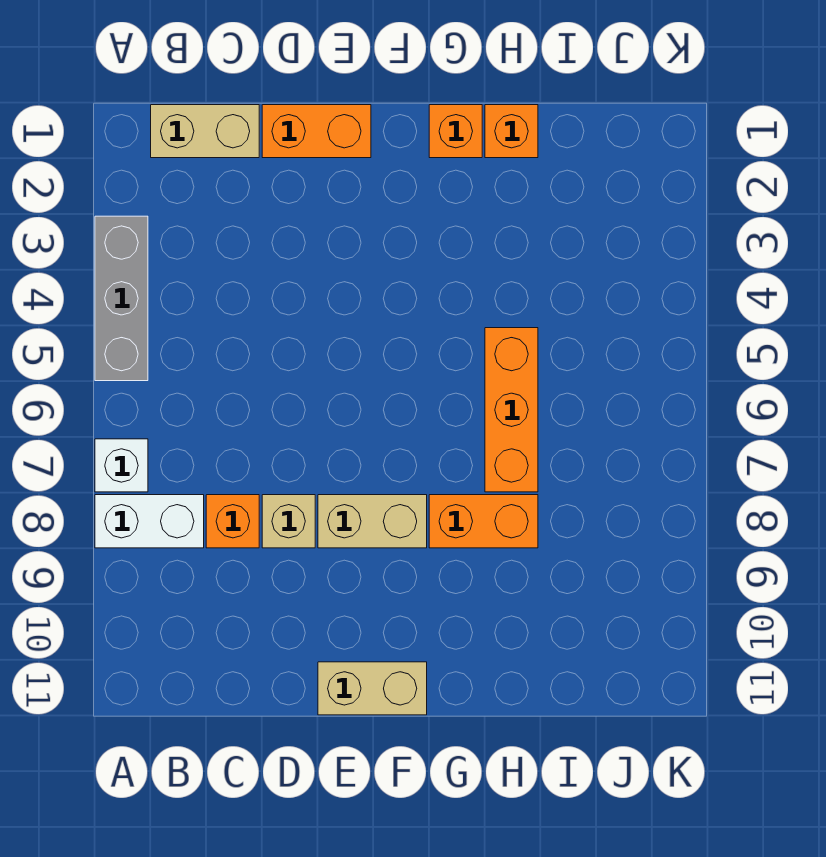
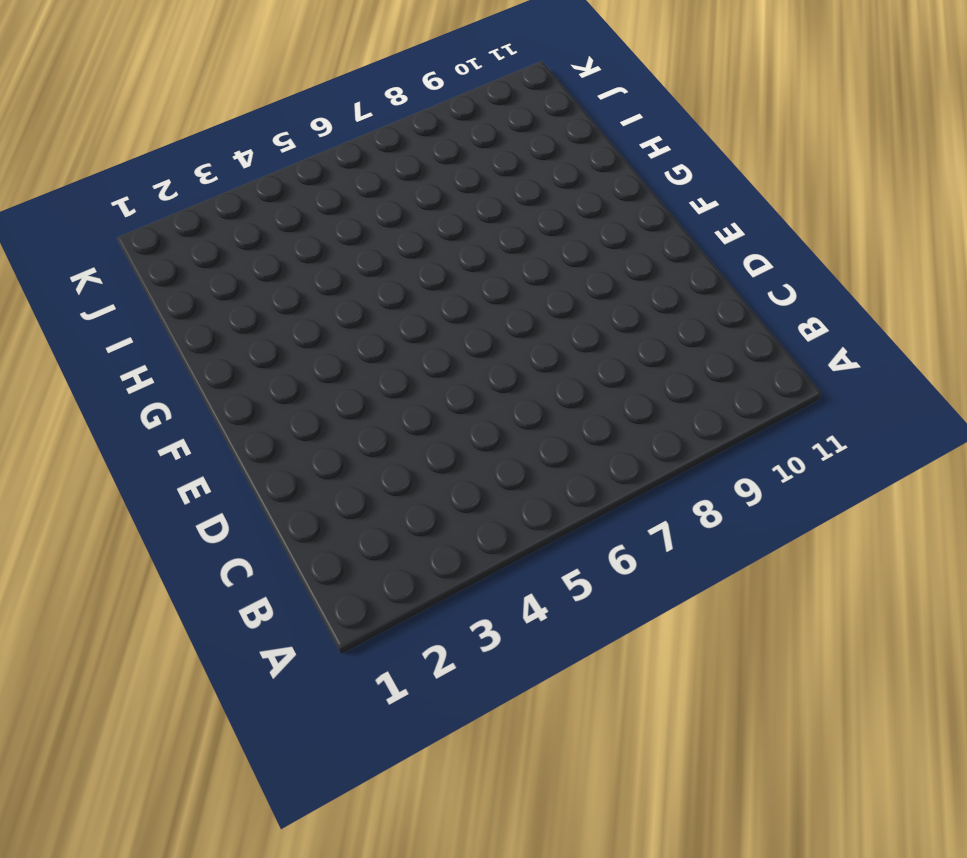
none -> grey 1x3 brick [95,216,148,381]
none -> white 1x1 brick [95,439,148,492]
none -> white 1x2 brick [95,495,204,548]

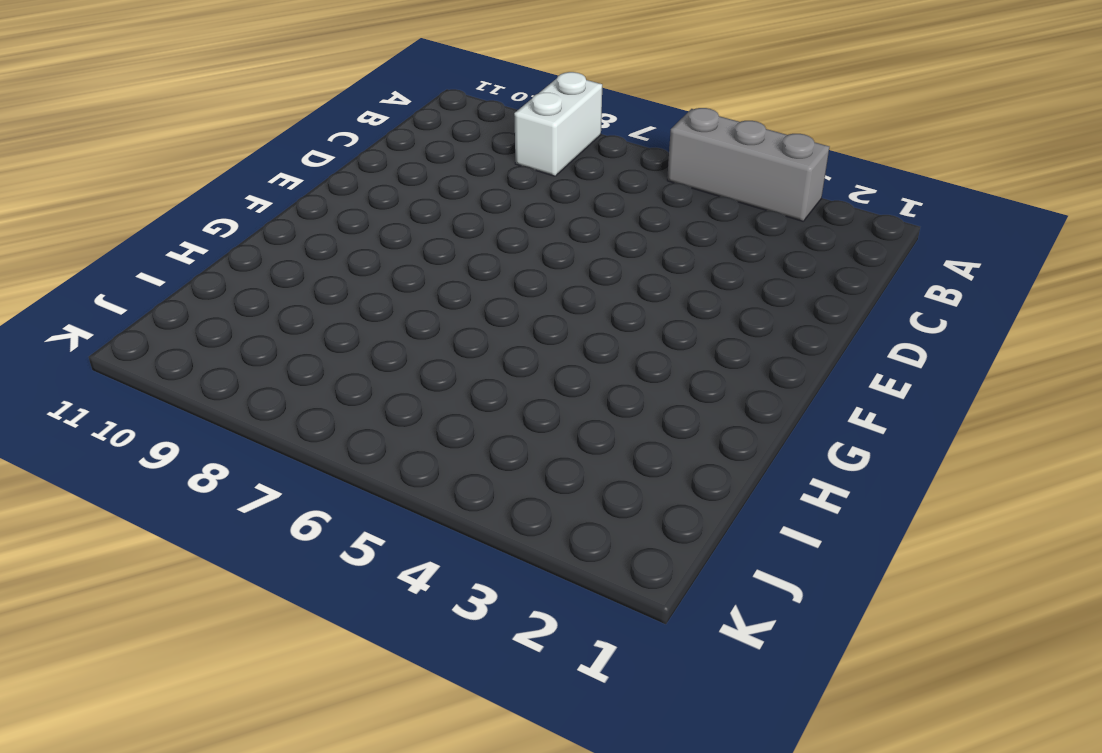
none -> white 1x1 brick [95,439,148,492]
none -> tan 1x2 brick [151,105,259,158]
none -> orange 1x1 brick [206,495,259,548]

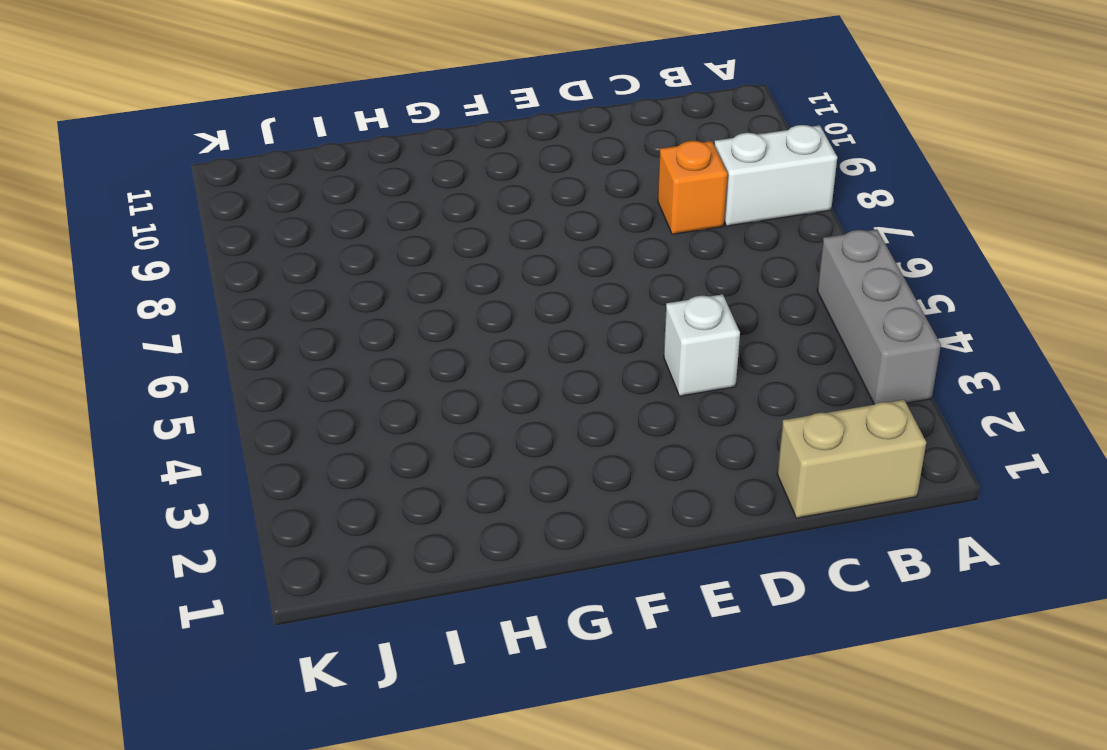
white 1x1 brick [664,294,740,396] -> white 1x1 brick moved to [95,439,148,492]
none -> orange 1x2 brick [262,105,371,158]
none -> tan 1x1 brick [262,495,315,548]
none -> tan 1x2 brick [318,495,427,548]

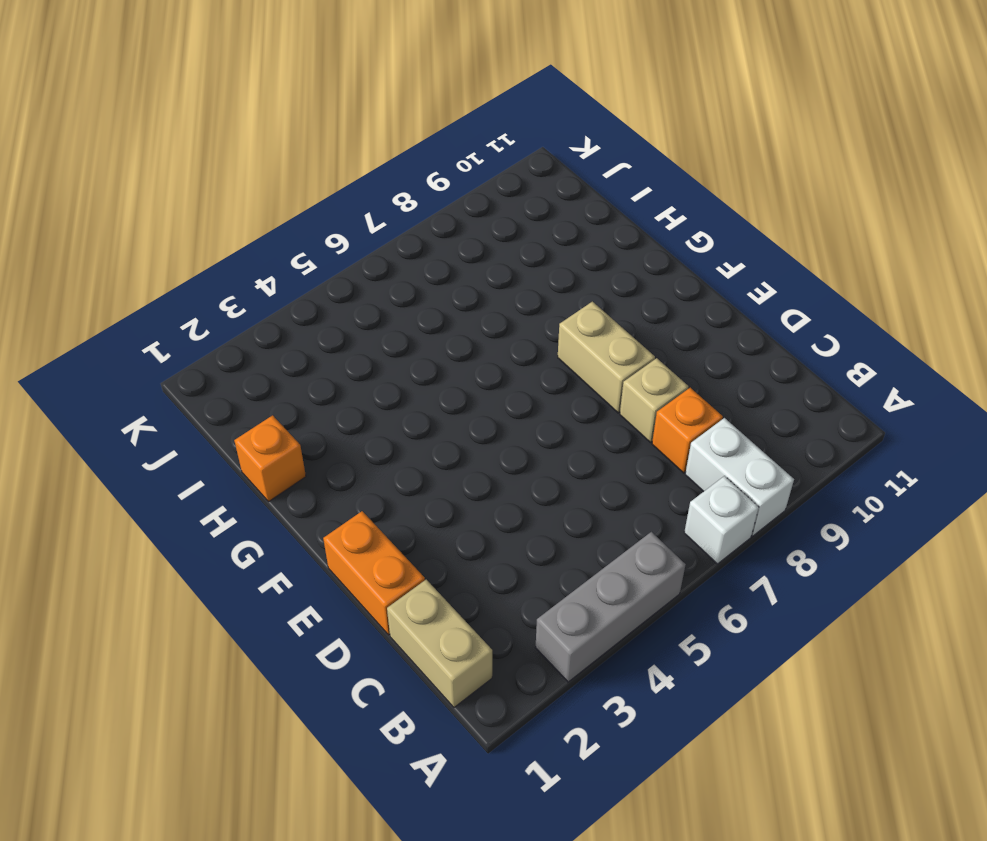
none -> tan 1x2 brick [318,662,427,715]
none -> orange 1x1 brick [429,105,482,158]
none -> orange 1x2 brick [429,495,538,548]

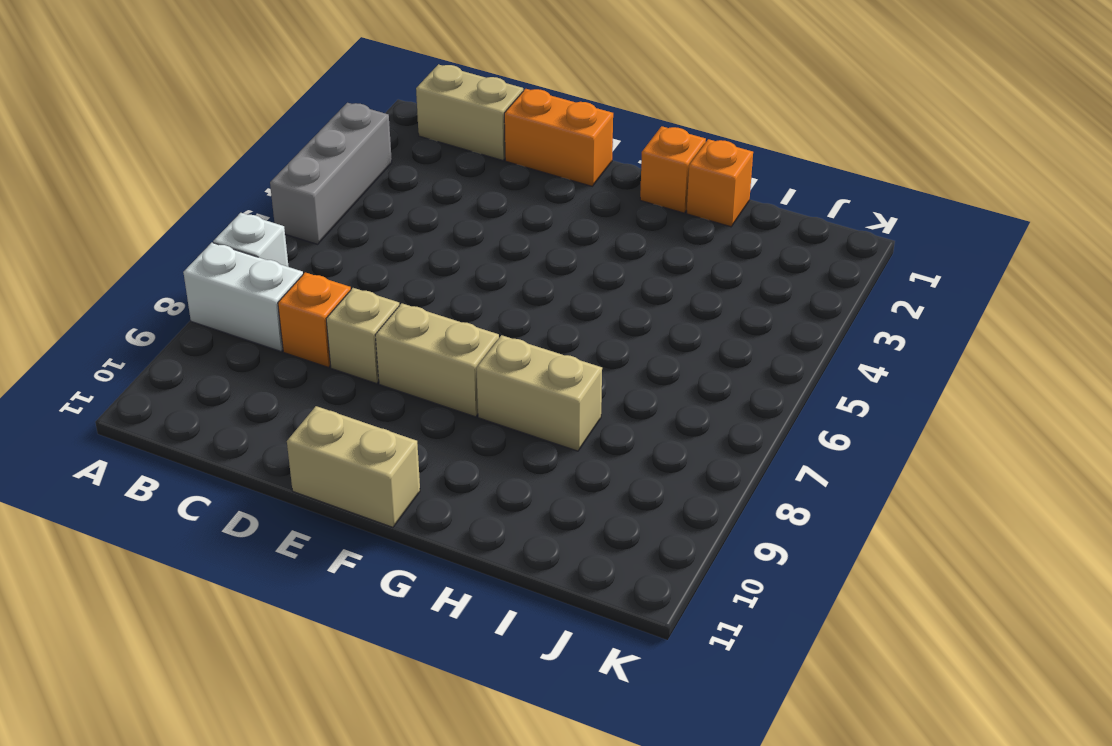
tan 1x2 brick [477,335,602,451] -> orange 1x2 brick [429,495,538,548]
none -> orange 1x3 brick [485,328,538,492]

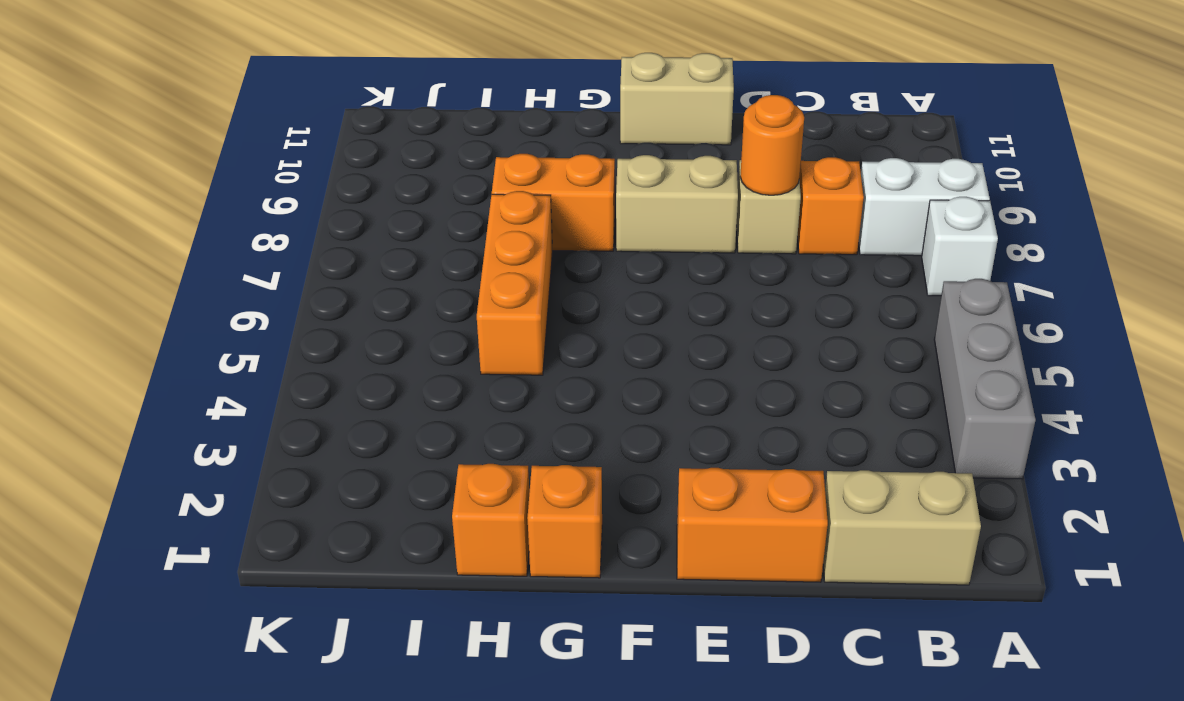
orange 1x1 round brick [740,95,804,195] -> none

